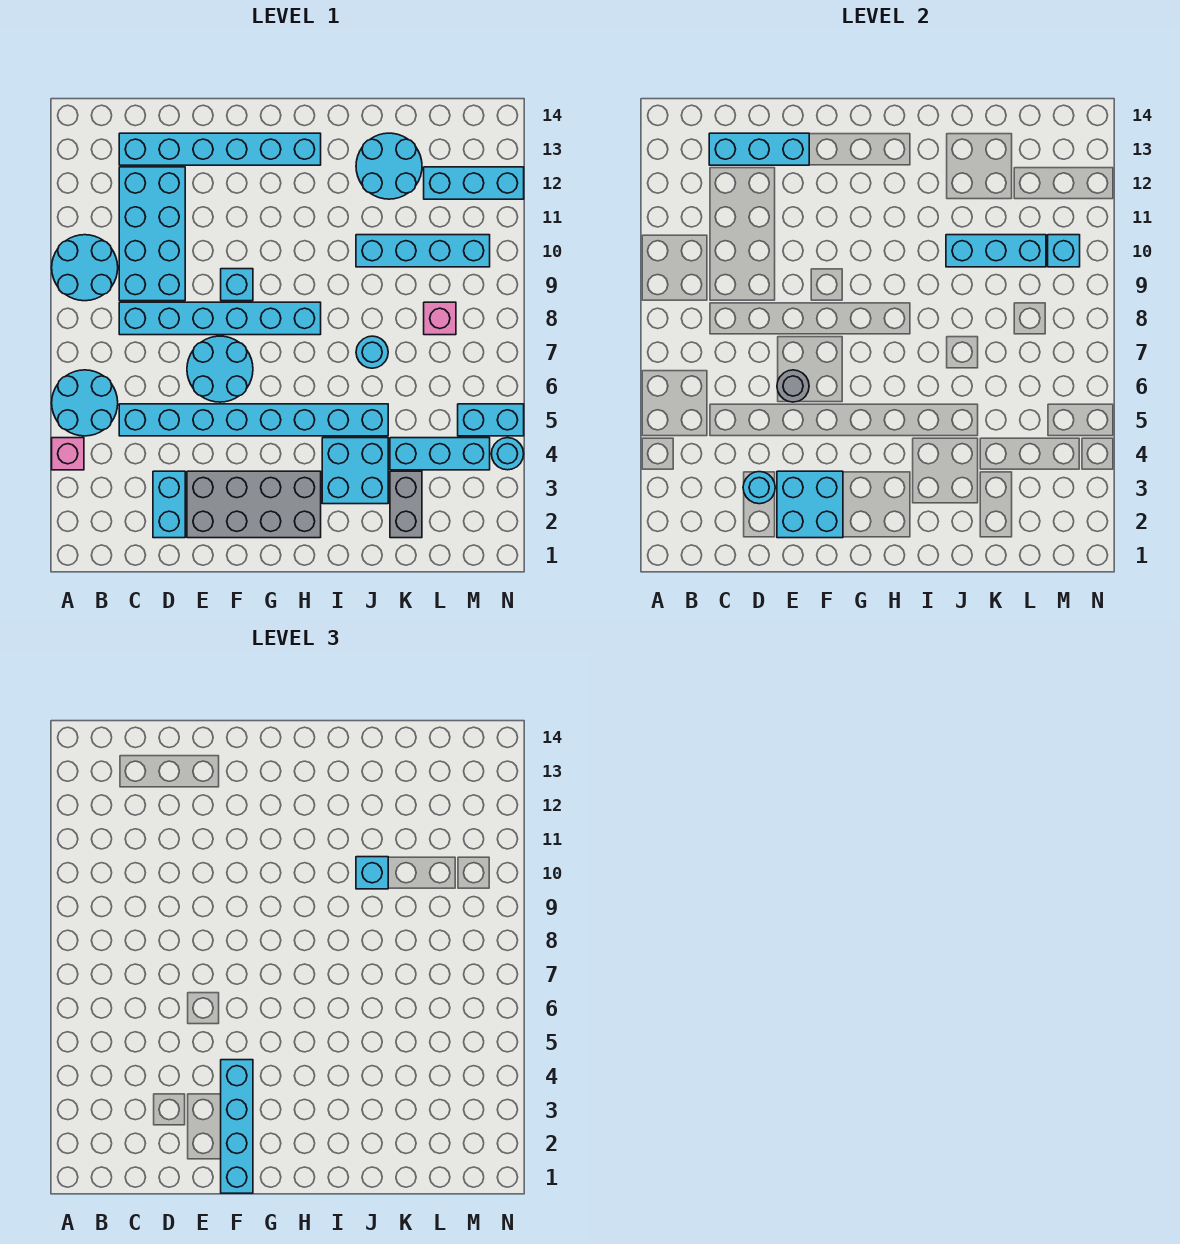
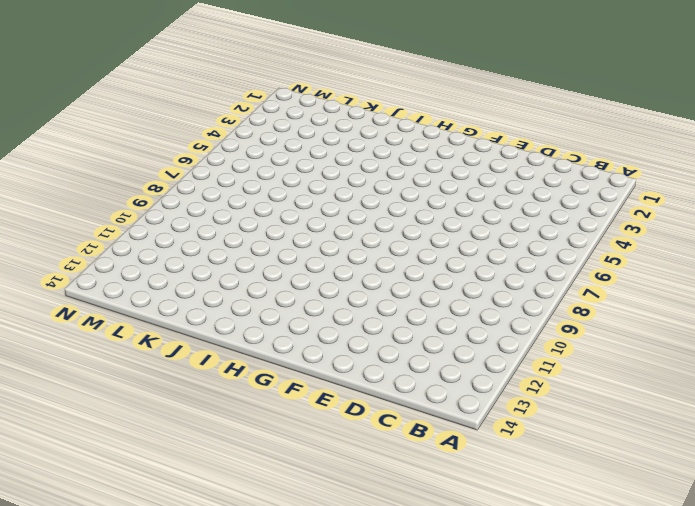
none -> pink 1x1 brick [52,438,84,470]
none -> cyan 2x2 round brick [52,370,118,436]
none -> cyan 2x2 round brick [52,235,118,301]

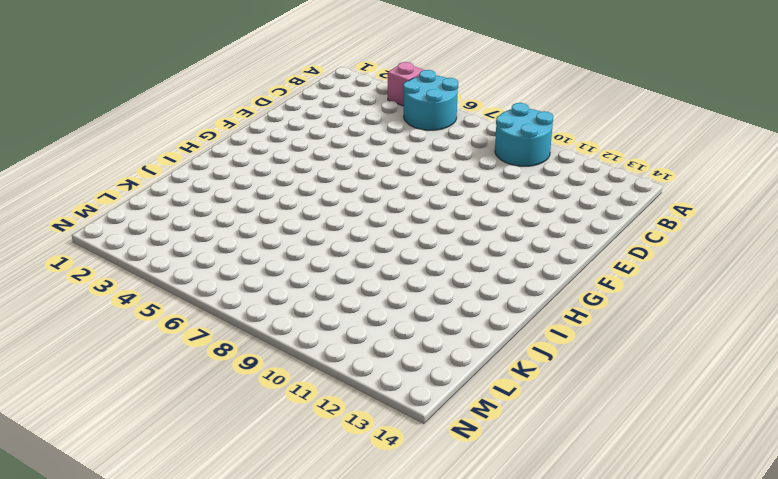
none -> cyan 1x8 brick [119,404,388,436]
none -> cyan 1x6 brick [119,302,321,335]
none -> cyan 2x4 brick [119,167,185,301]

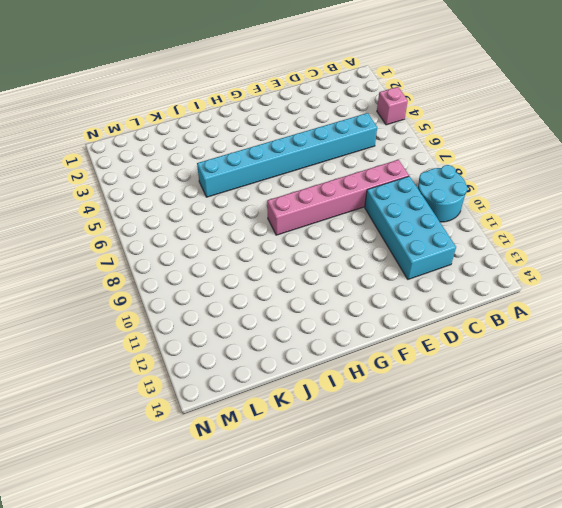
pink 1x6 brick [267,160,409,235] -> cyan 1x6 brick [119,302,321,335]
none -> cyan 2x2 round brick [52,370,118,436]
none -> cyan 1x6 brick [119,133,321,165]
none -> cyan 1x2 brick [153,471,185,538]

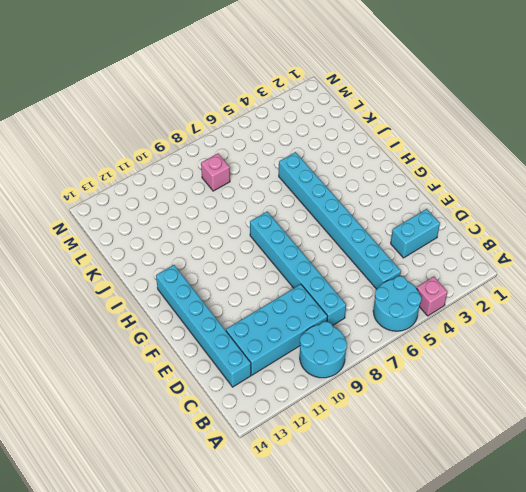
none -> grey 2x4 brick [187,471,321,538]
none -> cyan 2x2 round brick [187,336,253,402]
none -> cyan 1x1 brick [221,269,253,301]

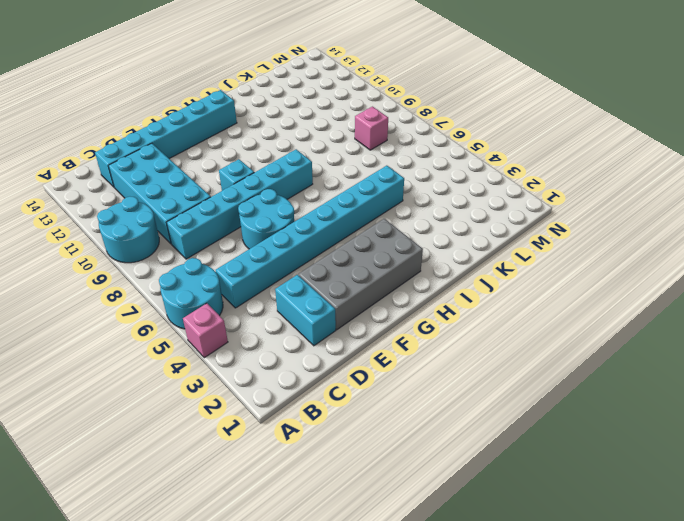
none -> cyan 2x2 brick [322,438,388,504]
none -> cyan 1x1 round brick [356,336,388,368]
none -> cyan 1x4 brick [356,235,490,267]

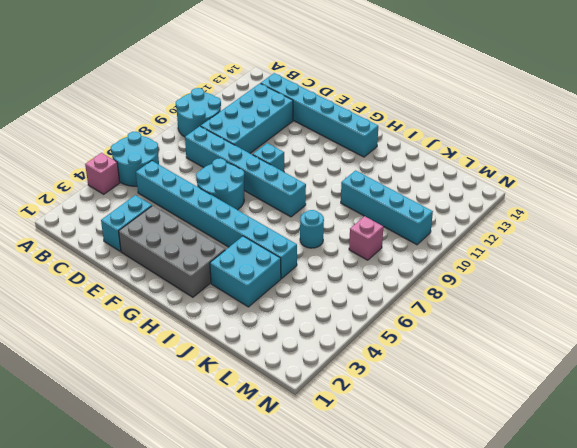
none -> cyan 2x2 round brick [356,133,422,199]
none -> grey 1x2 brick [390,471,422,538]
none -> cyan 1x3 brick [390,438,490,470]

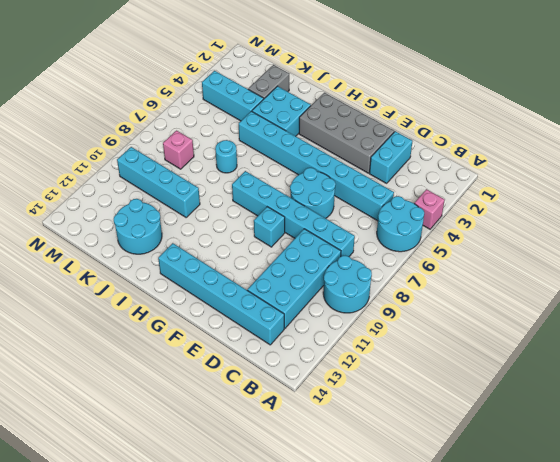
none -> cyan 1x3 brick [424,167,524,199]
none -> cyan 1x2 brick [458,404,524,436]
none -> cyan 1x1 round brick [491,438,524,470]

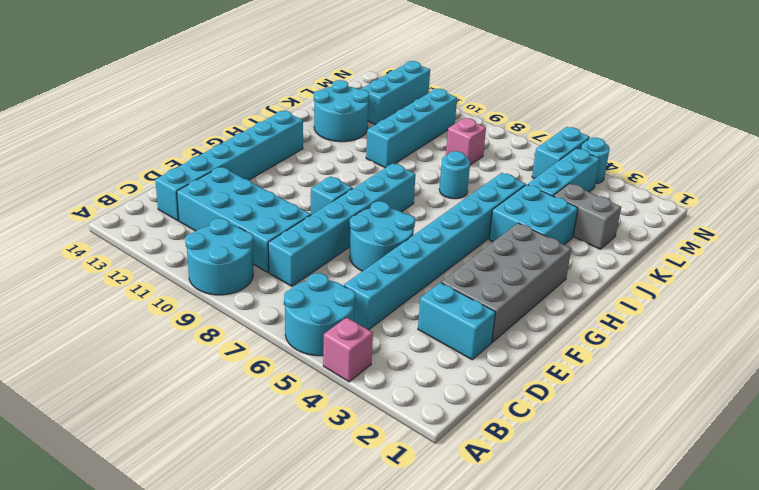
none -> cyan 1x3 brick [709,133,809,165]
none -> cyan 1x1 round brick [743,472,775,504]
none -> cyan 2x2 brick [777,471,843,538]

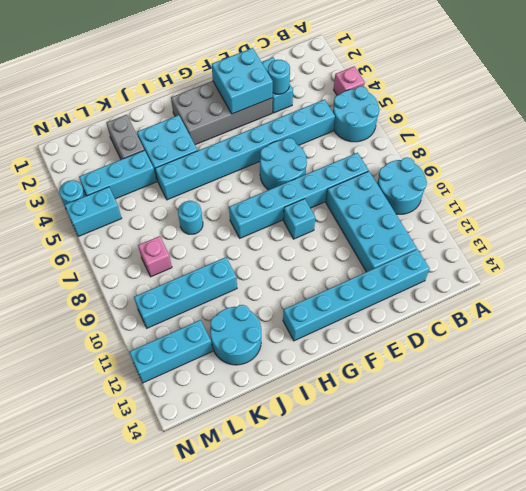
none -> cyan 1x3 brick [709,133,809,165]
none -> grey 1x1 round brick [777,370,809,402]
none -> cyan 1x3 brick [946,235,1046,267]

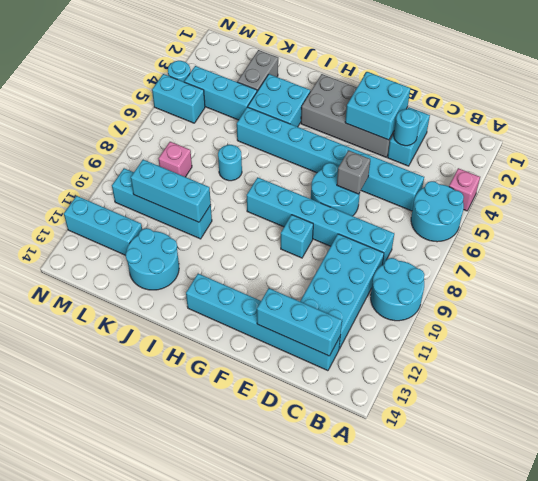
grey 1x1 brick [337,150,370,194] -> grey 1x1 round brick [777,370,809,402]
none -> cyan 1x1 brick [1048,235,1080,267]
none -> cyan 1x4 brick [221,1060,253,1193]
none -> cyan 1x1 brick [356,857,388,889]

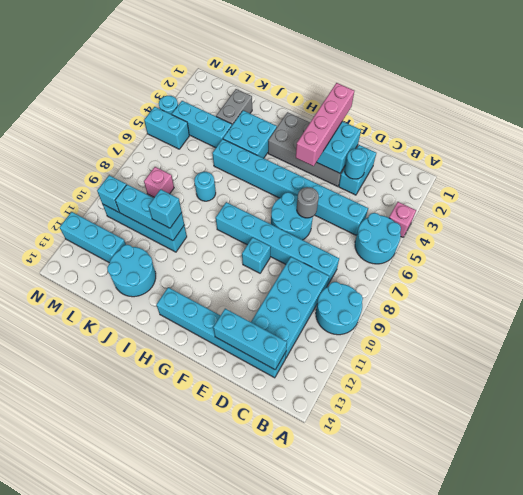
pink 1x4 brick [296,83,354,166] -> cyan 1x4 brick [221,1060,253,1193]

